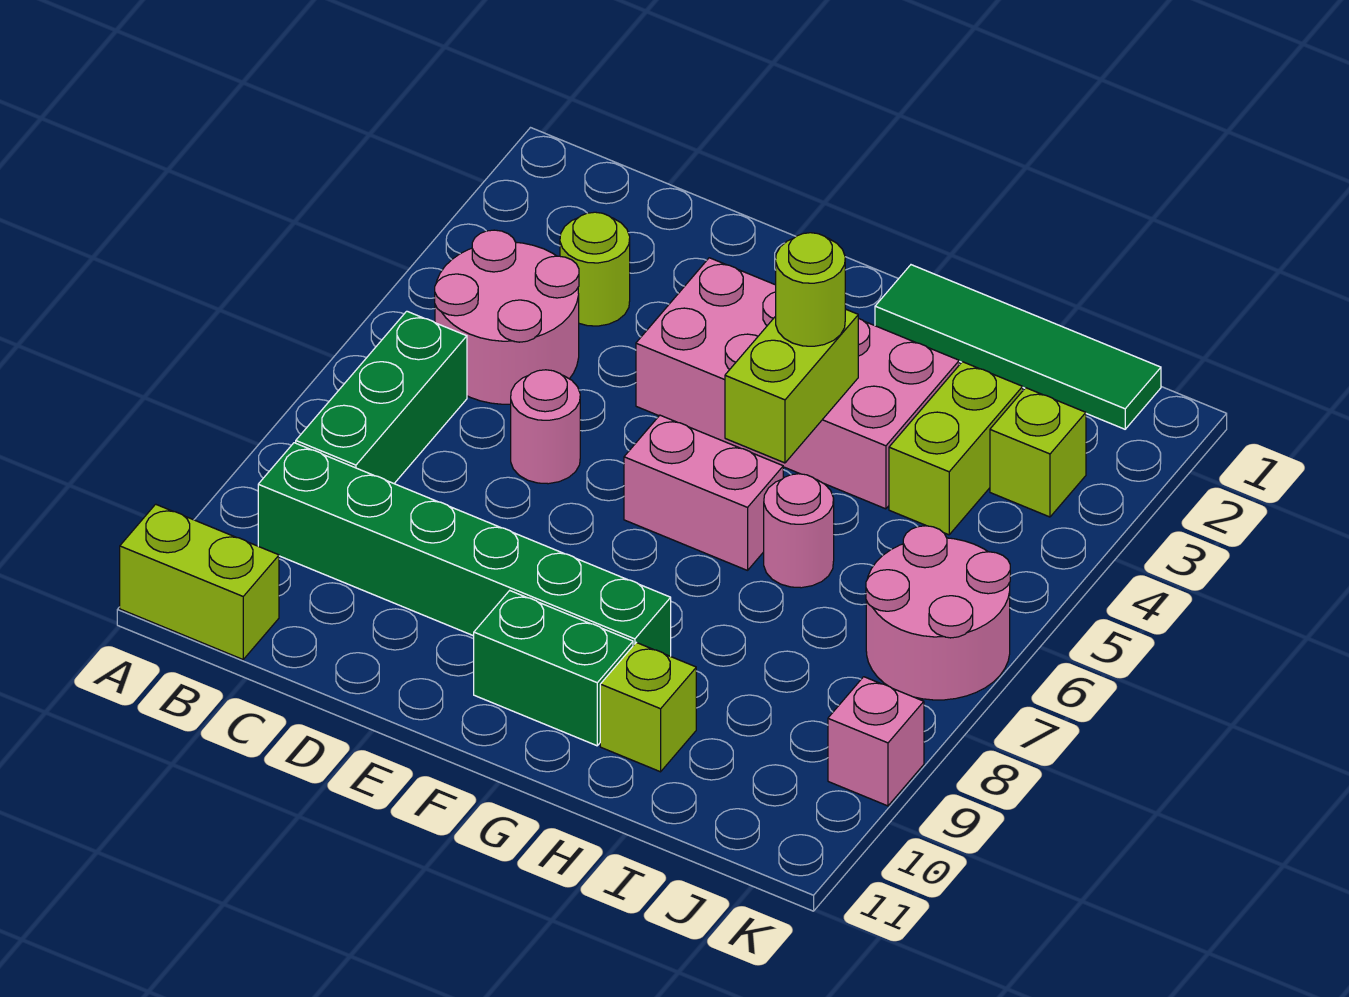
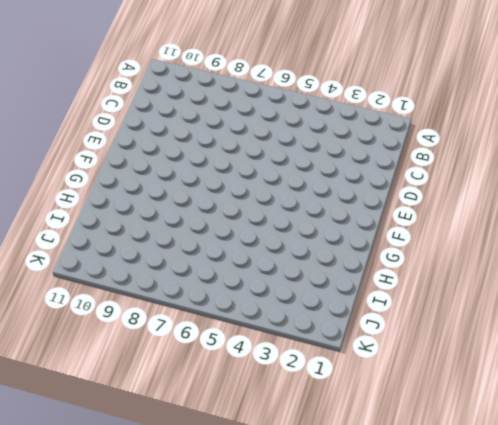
none -> lime 1x2 brick [120,504,279,659]
none -> pink 2x2 round brick [435,230,579,404]
none -> green 1x3 brick [296,311,467,483]

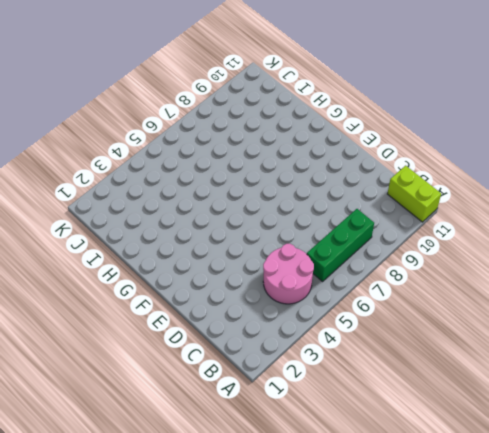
none -> green 1x6 brick [258,443,671,656]
none -> lime 1x1 round brick [560,212,630,326]
none -> pink 1x1 round brick [511,370,580,484]

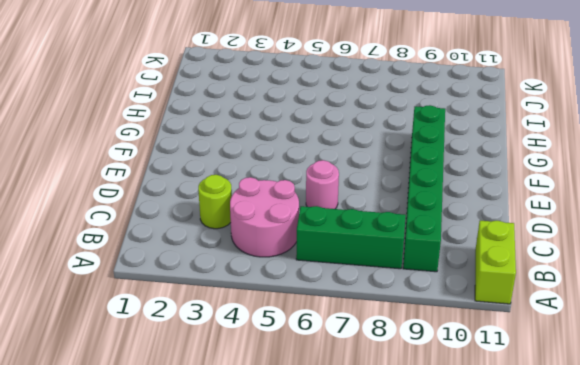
none -> pink 2x4 brick [636,258,959,509]
none -> pink 1x2 brick [624,415,783,570]
none -> green 1x2 brick [474,591,633,746]

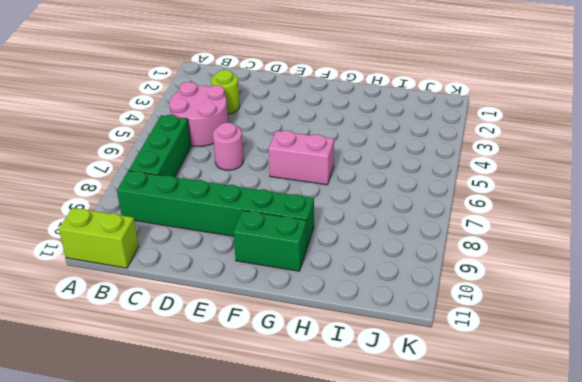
none -> pink 2x4 brick [636,258,959,509]
none -> green 1x4 tile [875,265,1161,429]
none -> pink 1x1 round brick [764,474,834,588]

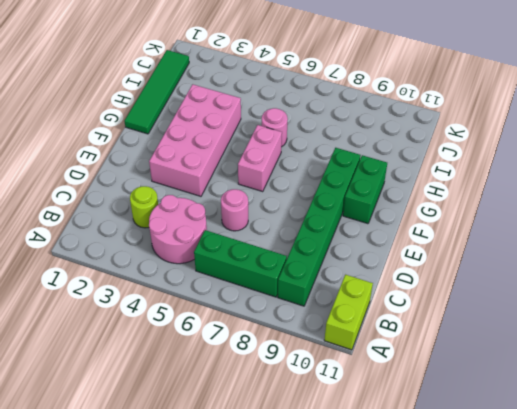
none -> lime 1x1 brick [600,643,696,772]
none -> lime 1x2 brick [889,362,1023,535]
none -> lime 1x1 brick [990,388,1086,517]

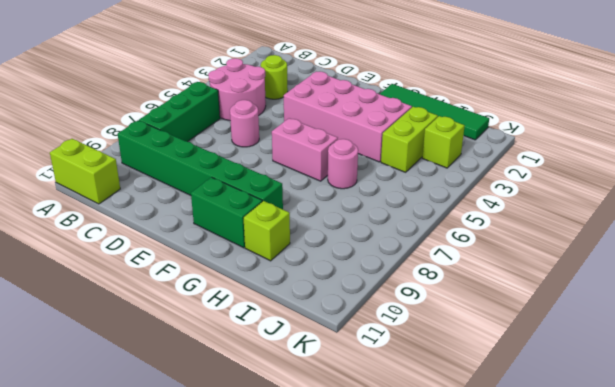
none -> pink 2x2 round brick [866,526,1010,700]
none -> pink 1x1 brick [828,677,924,806]
none -> lime 1x2 brick [725,309,858,463]

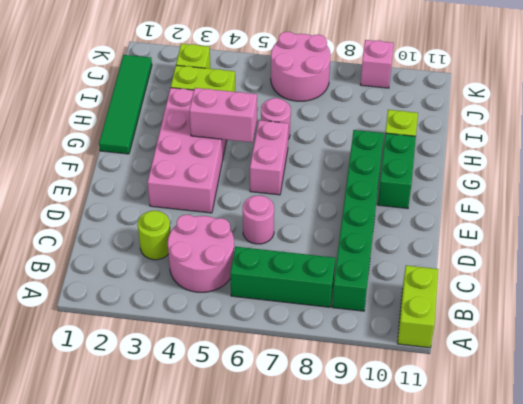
pink 1x2 brick [189,88,257,142] -> lime 1x2 brick [725,309,858,463]
none -> lime 1x1 round brick [776,233,845,346]

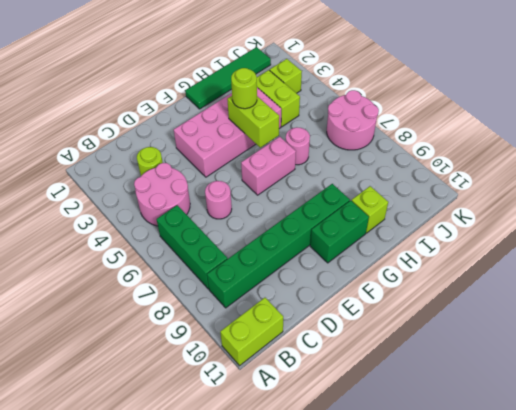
none -> pink 1x1 brick [828,677,924,806]

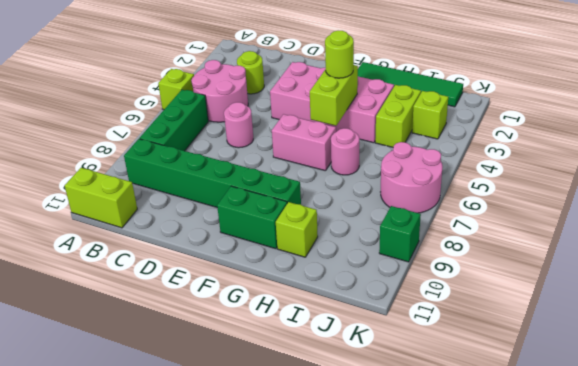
lime 1x1 brick [158,69,194,109] -> none
green 1x1 brick [379,206,421,262] -> pink 1x1 brick [828,677,924,806]

